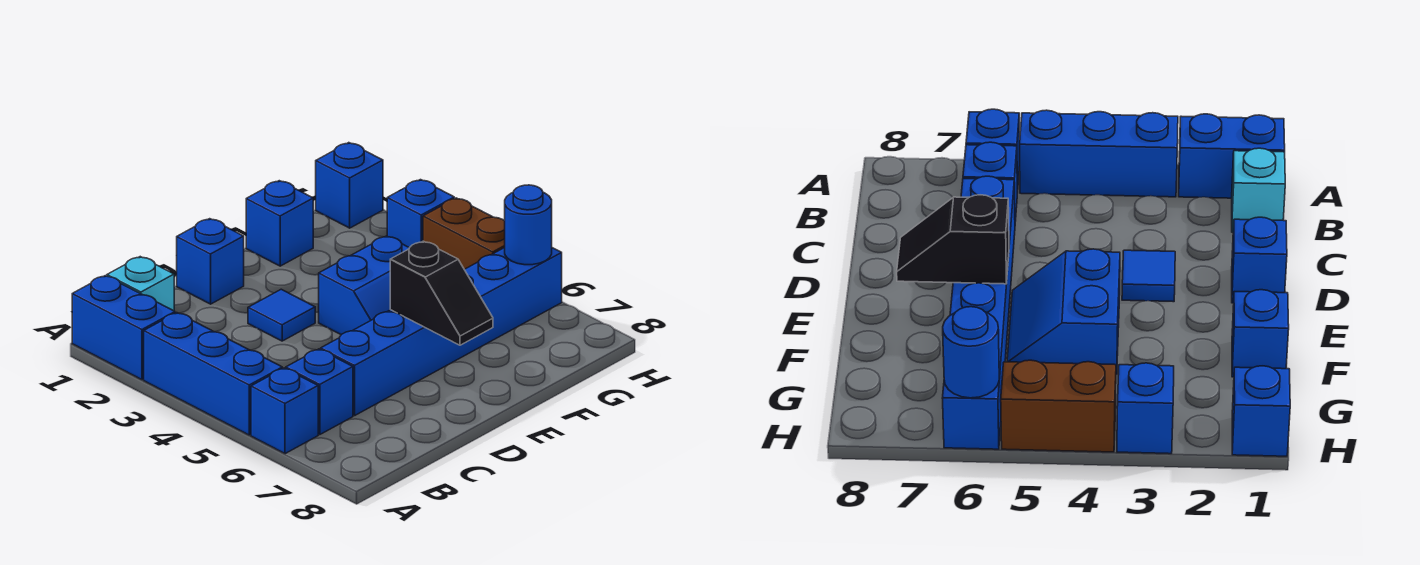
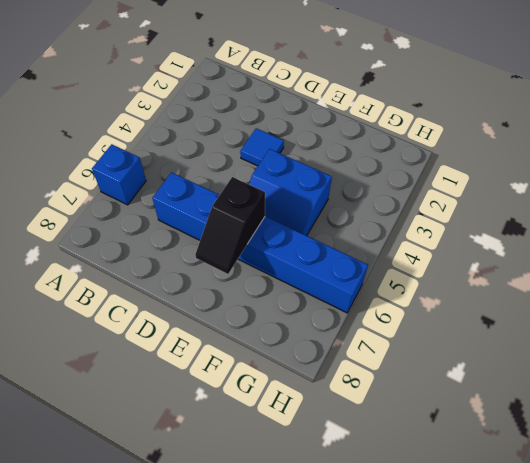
none -> blue 1x2 brick [72,276,175,380]
none -> blue 1x3 brick [144,313,282,435]
none -> cyan 1x1 brick [107,257,174,311]

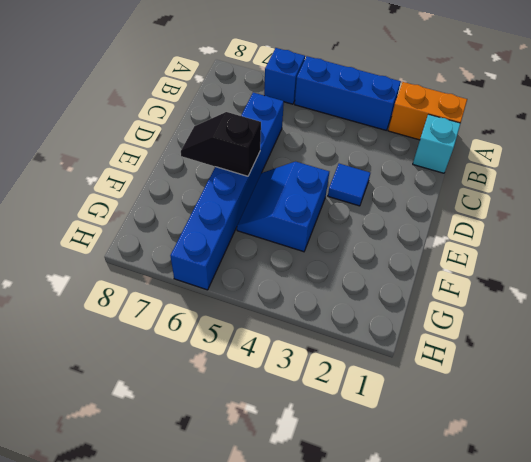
orange 1x2 brick [388,82,467,140] -> blue 1x2 brick [72,276,175,380]
none -> blue 1x1 brick [286,349,353,435]
none -> blue 1x1 brick [177,219,244,304]
none -> blue 1x1 brick [246,181,313,266]

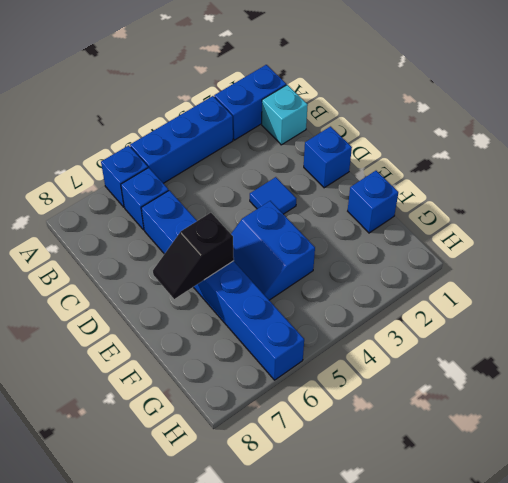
none -> blue 1x1 brick [316,143,383,228]
none -> blue 1x1 brick [387,180,454,248]
none -> brown 1x2 brick [423,198,505,269]

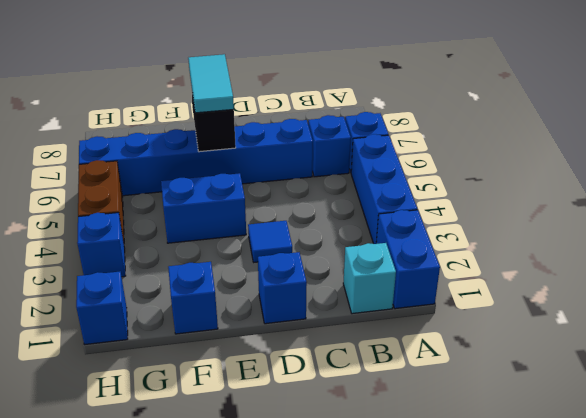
cyan 1x2 tile [188,54,234,113] -> none
none -> blue 1x1 round brick [505,185,552,265]

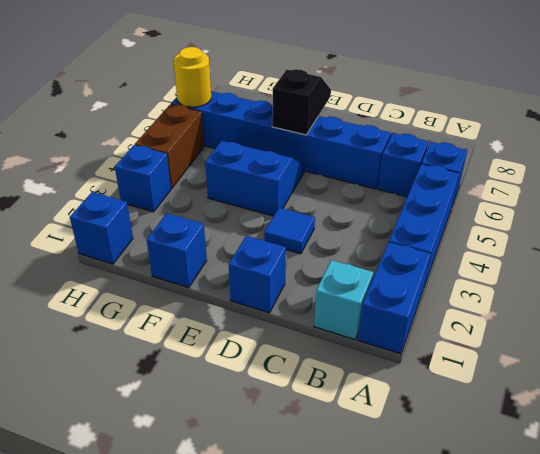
yellow 1x1 round brick [174,47,211,107] -> blue 1x1 round brick [505,185,552,265]

